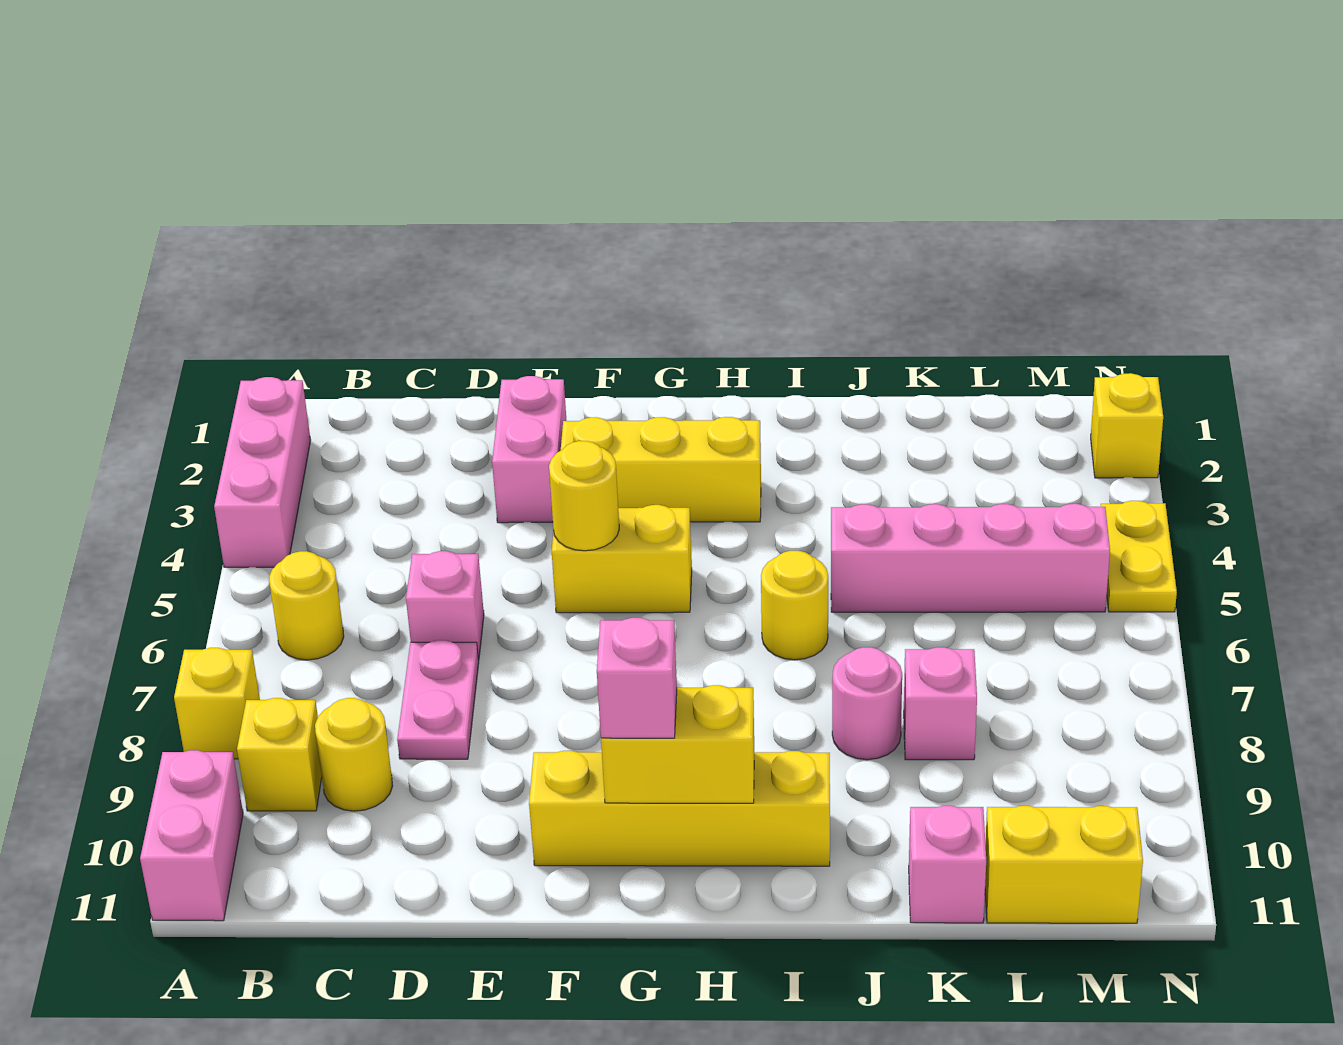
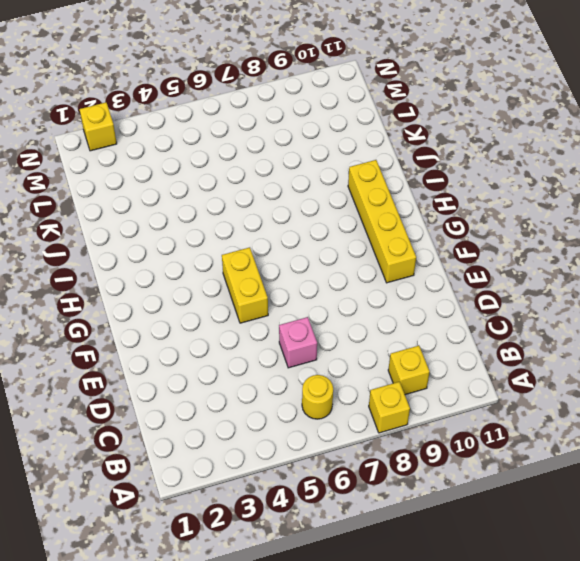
none -> pink 1x3 brick [214,377,311,567]
none -> pink 1x2 brick [140,750,243,921]
none -> yellow 1x1 round brick [315,698,393,811]

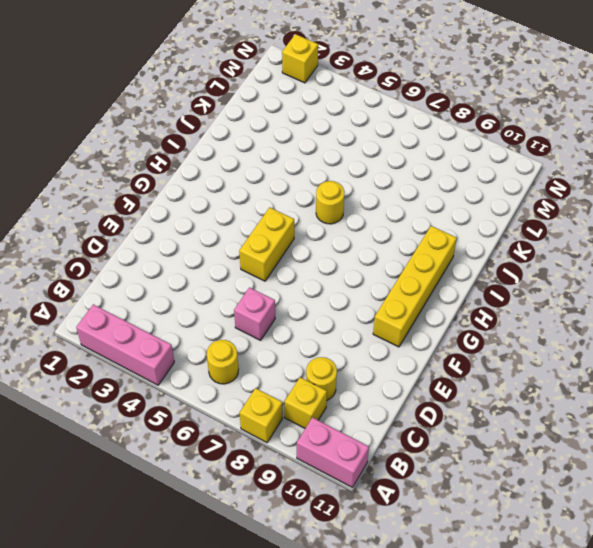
none -> pink 1x2 plate [397,640,479,759]
none -> pink 1x2 brick [492,376,566,523]
none -> yellow 1x3 brick [561,417,761,522]

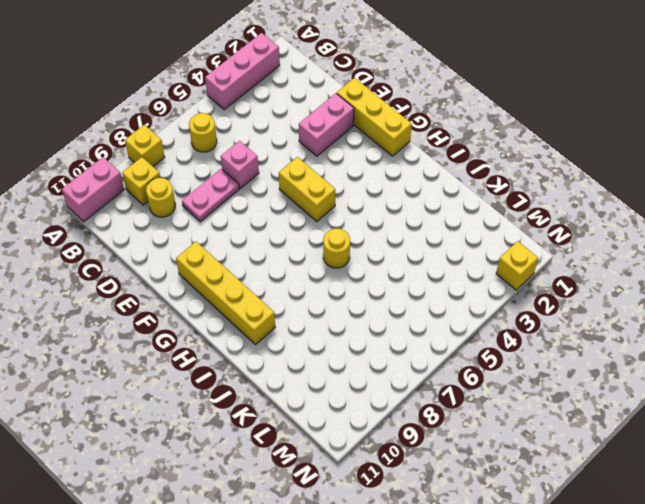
yellow 1x3 brick [337,78,412,156] -> yellow 1x3 brick moved to [561,417,761,522]
none -> pink 1x4 brick [831,504,1110,612]
none -> pink 1x1 round brick [832,647,902,760]
none -> pink 1x1 brick [904,647,977,760]

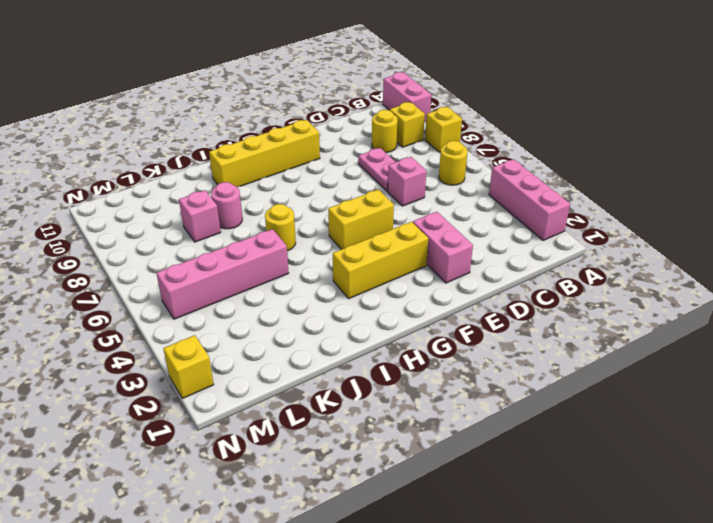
none -> pink 1x1 brick [909,806,986,923]
none -> yellow 1x2 brick [985,806,1143,923]
none -> yellow 1x2 plate [1101,501,1177,612]

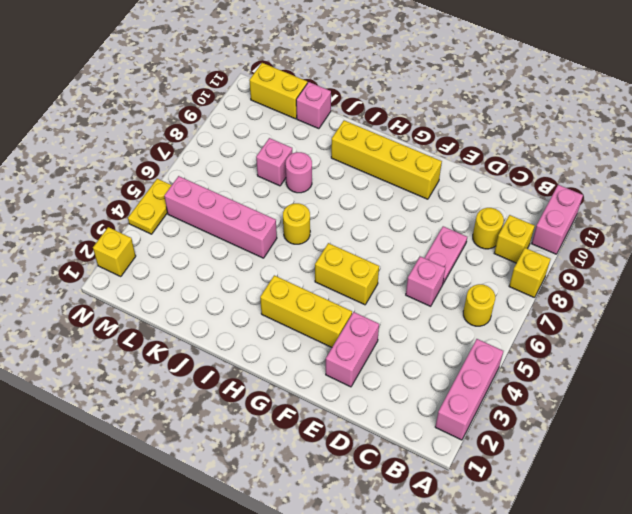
none -> yellow 1x1 round brick [549,441,619,551]
none -> yellow 1x2 brick [601,685,754,803]
none -> pink 1x1 brick [597,618,677,738]

